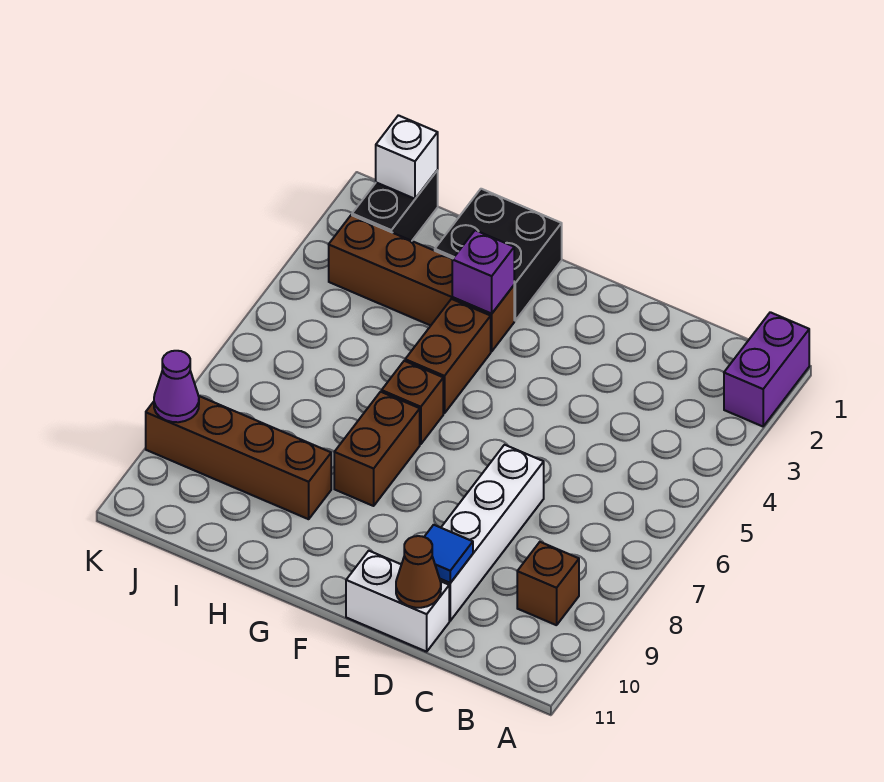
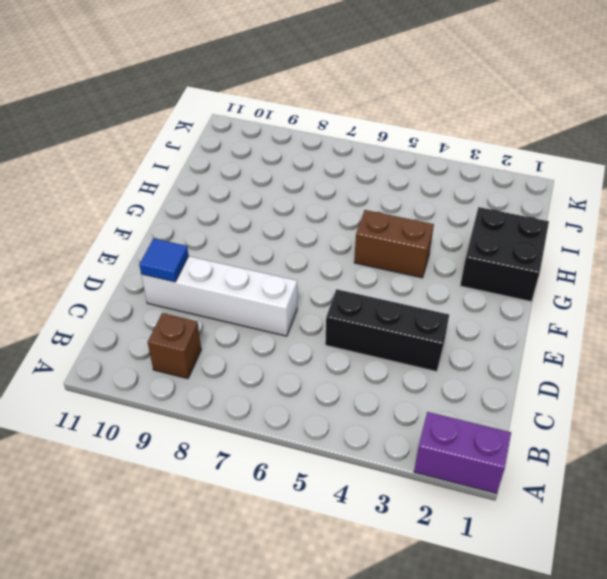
black 1x3 brick [325,289,449,372] -> none
none -> white 1x2 brick [346,551,449,652]
none -> brown 1x4 brick [329,215,514,351]
none -> brown 1x1 brick [382,361,443,444]

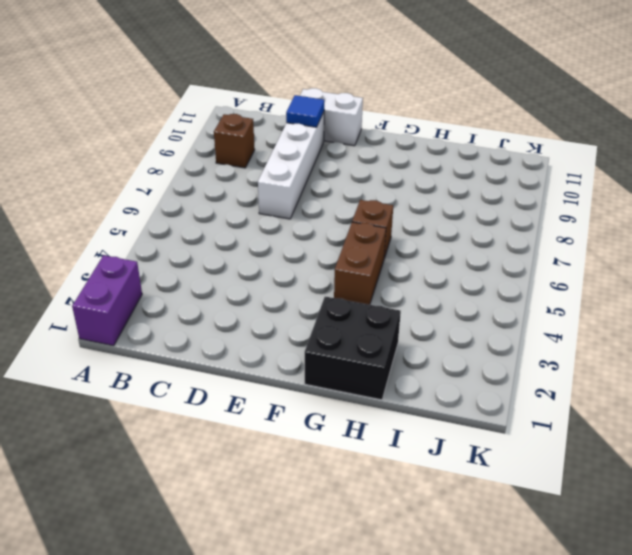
none -> brown 1x4 brick [329,215,514,351]
none -> brown 1x2 brick [334,392,420,506]
none -> brown 1x4 brick [146,396,331,519]

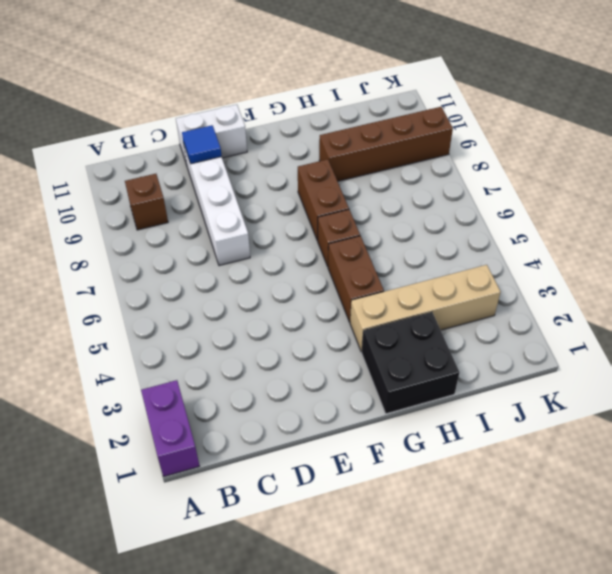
tan 1x4 brick [350,265,501,352] -> brown 1x4 brick [329,215,514,351]
none -> black 1x2 brick [352,170,438,241]
none -> brown 1x1 cone [396,536,441,608]
none -> purple 1x1 brick [452,230,514,314]

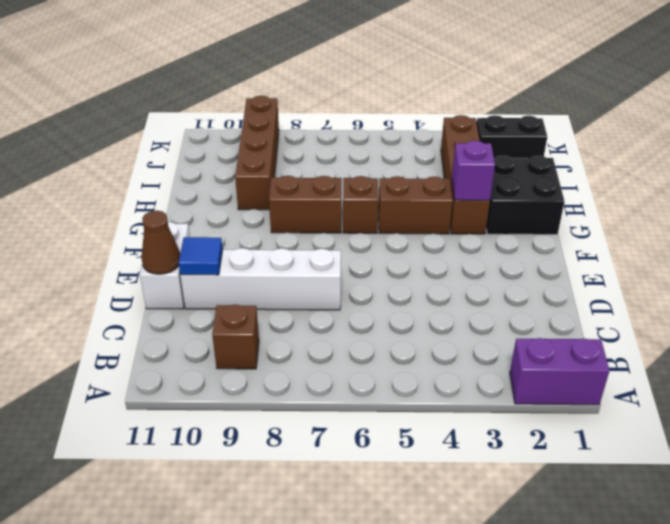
none -> white 1x1 brick [376,115,438,199]
none -> purple 1x1 cone [154,351,199,422]

